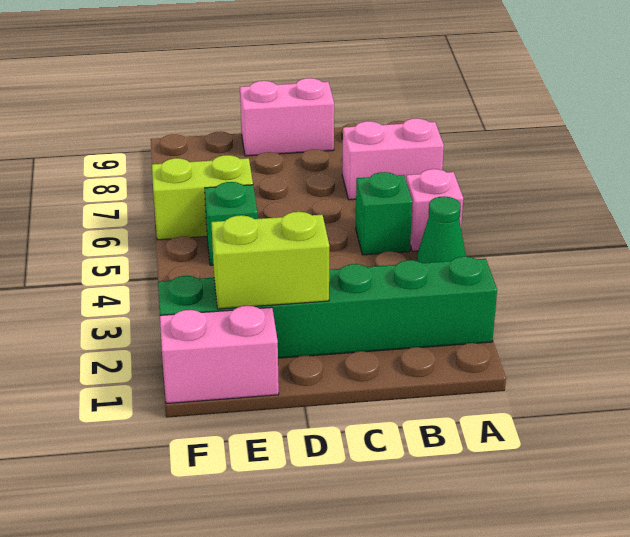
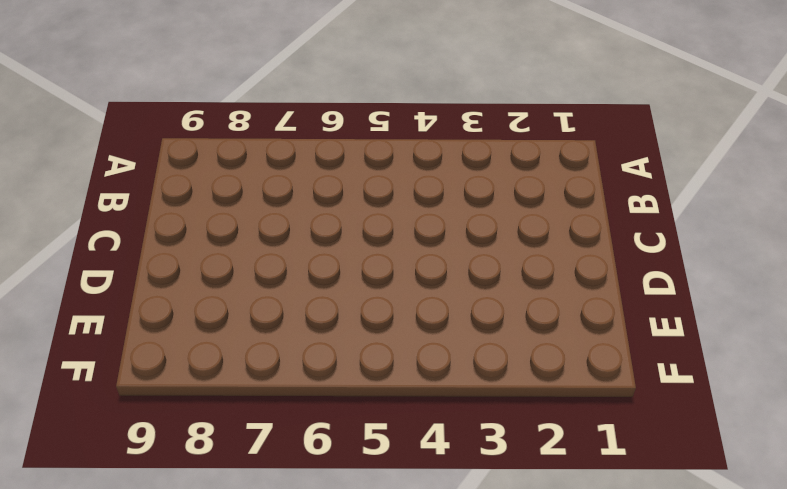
none -> green 1x6 brick [158,256,497,358]
none -> green 1x1 cone [417,196,466,263]

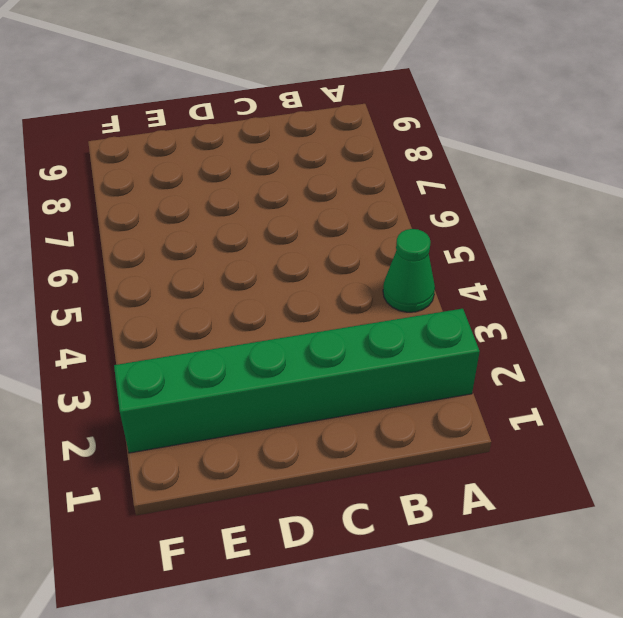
none -> pink 1x1 brick [406,169,463,251]
none -> pink 1x2 brick [342,118,444,200]

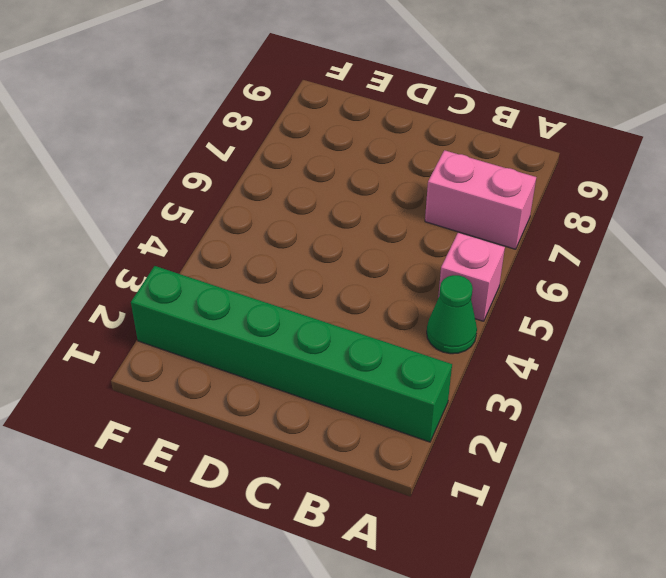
none -> green 1x1 brick [356,172,412,255]
none -> pink 1x2 brick [240,78,334,156]

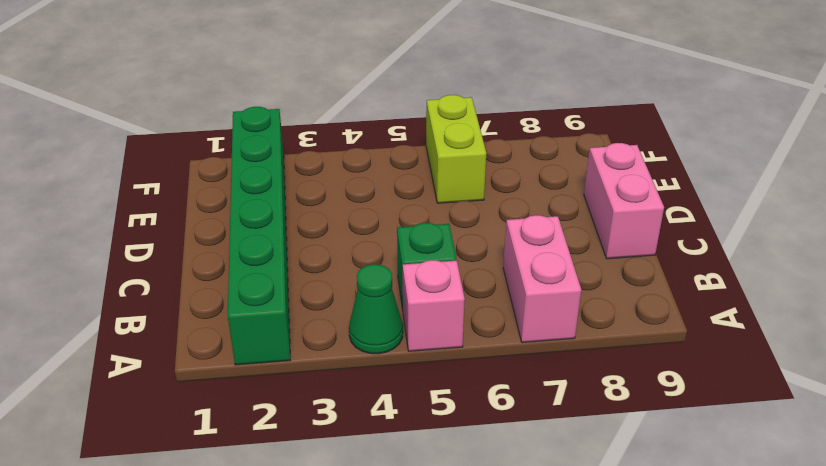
none -> pink 1x2 brick [160,306,279,404]
none -> green 1x1 brick [205,182,257,265]

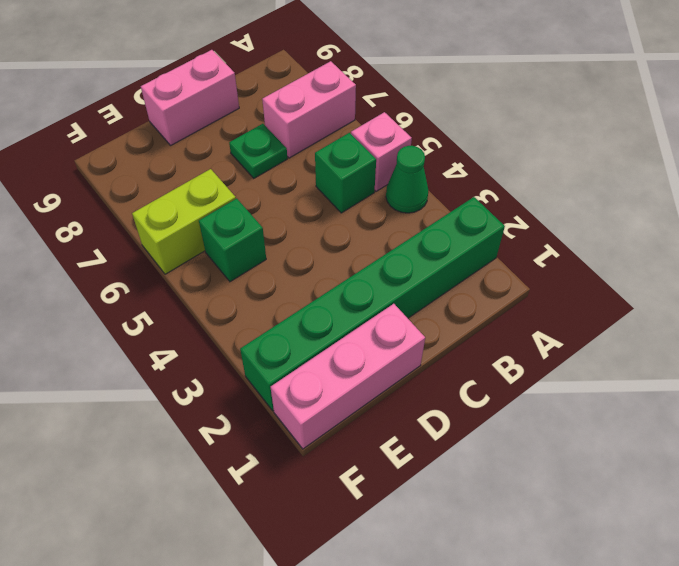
green 1x1 plate [229,124,287,178] -> none
pink 1x3 brick [271,304,425,449] -> pink 1x2 brick [160,306,279,404]
none -> lime 1x2 brick [211,212,329,309]

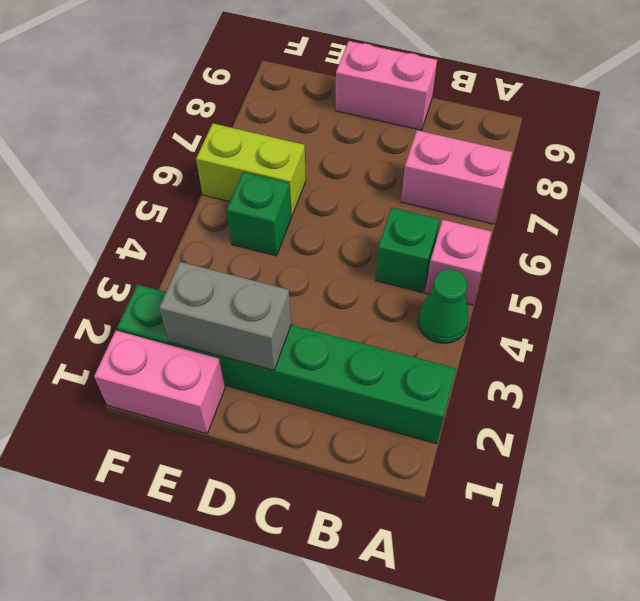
grey 1x2 brick [159,262,291,370] -> lime 1x2 brick [211,212,329,309]

